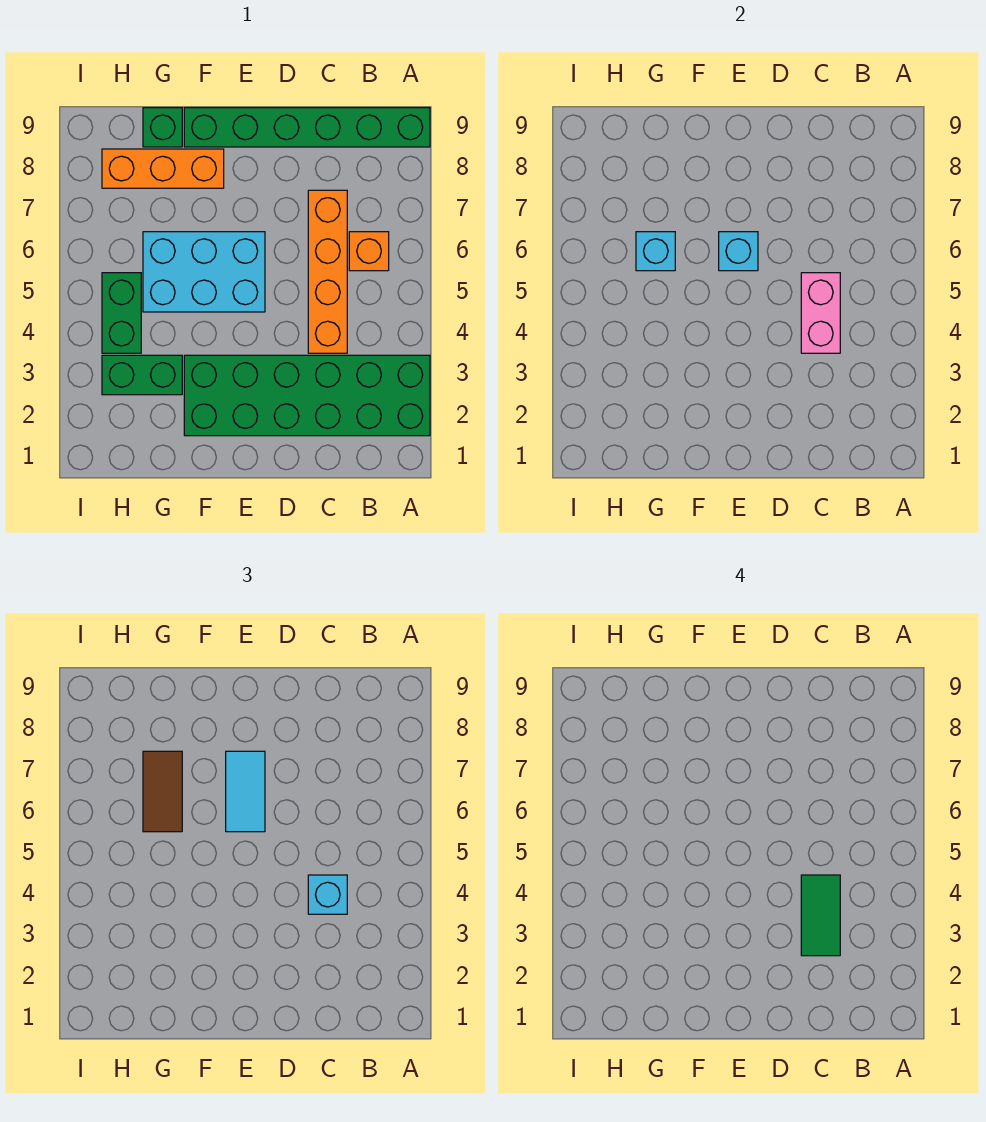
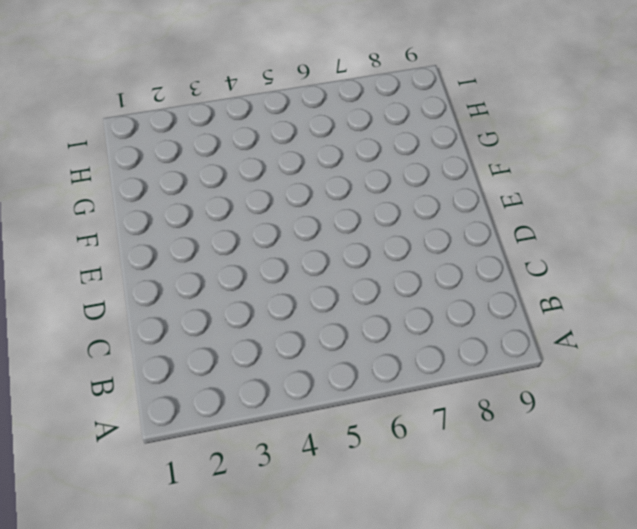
none -> green 2x6 brick [184,355,430,436]
none -> green 1x6 brick [184,108,430,147]
none -> orange 1x1 brick [349,232,389,271]

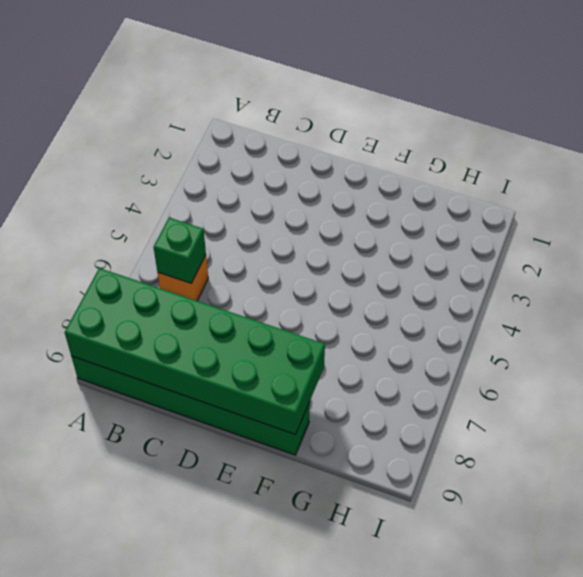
green 2x6 brick [65,268,325,434] -> green 2x6 brick moved to [184,355,430,436]
green 1x1 brick [154,218,206,283] -> green 1x1 brick moved to [143,108,182,147]
none -> orange 1x4 brick [308,190,347,353]
none -> cyan 2x3 brick [143,232,265,312]
none -> orange 1x3 brick [102,149,224,188]

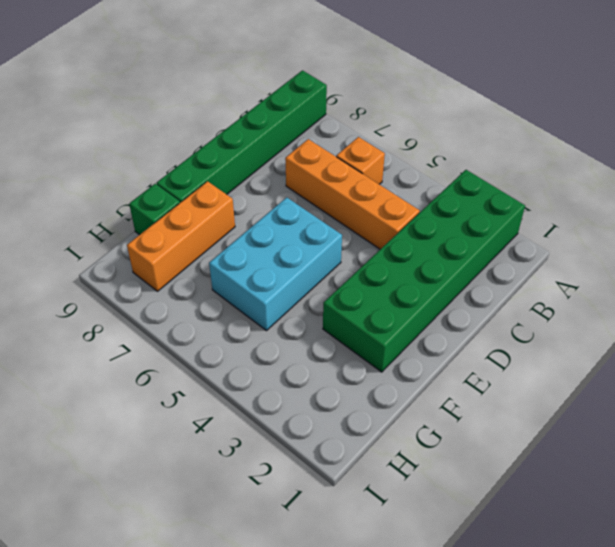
none -> green 1x2 brick [102,355,182,395]
none -> green 1x2 brick [102,273,141,353]
none -> pink 1x2 brick [801,273,840,353]

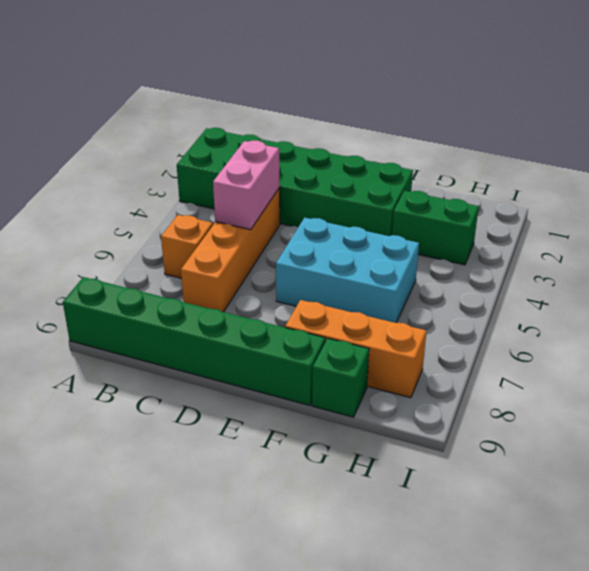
none -> green 1x2 brick [102,273,141,353]
none -> cyan 1x1 brick [719,232,758,271]
none -> cyan 1x1 brick [636,232,675,271]

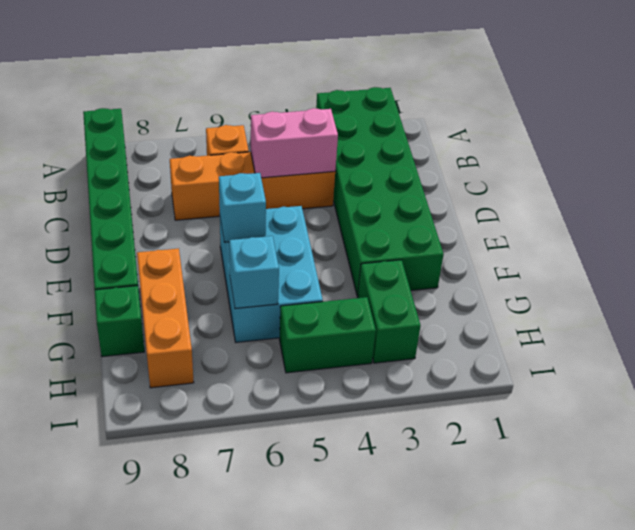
none -> cyan 1x1 brick [308,875,347,914]
none -> cyan 1x2 tile [226,751,265,832]
none -> brown 1x2 tile [143,751,182,832]

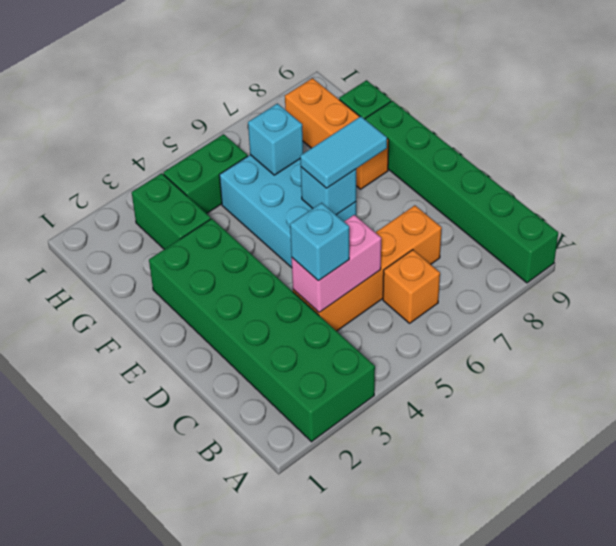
none -> brown 1x2 tile [143,751,182,832]
none -> green 1x2 tile [801,875,840,956]

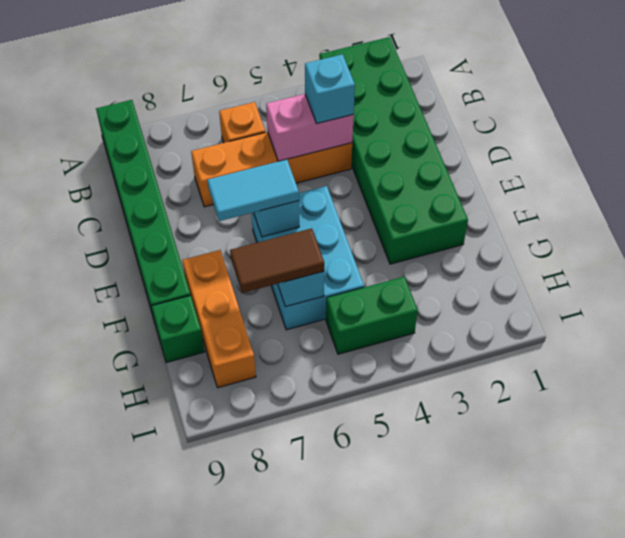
none -> green 1x2 brick [102,355,182,395]
none -> green 1x2 tile [801,875,840,956]

